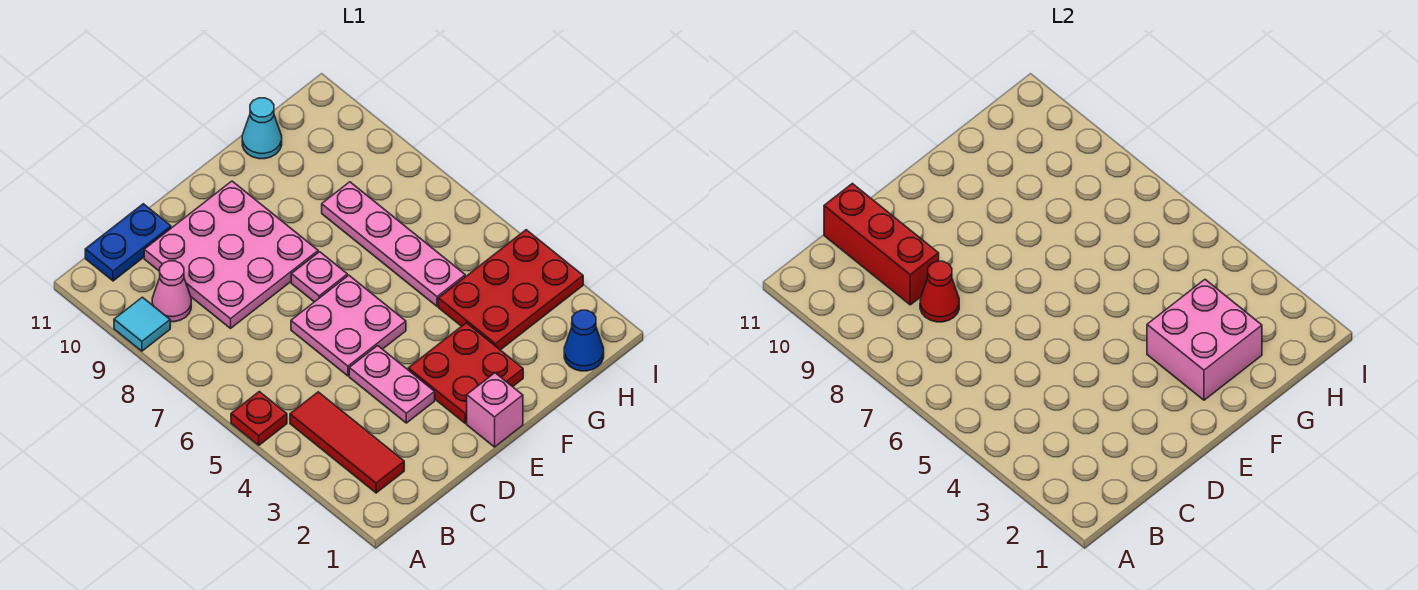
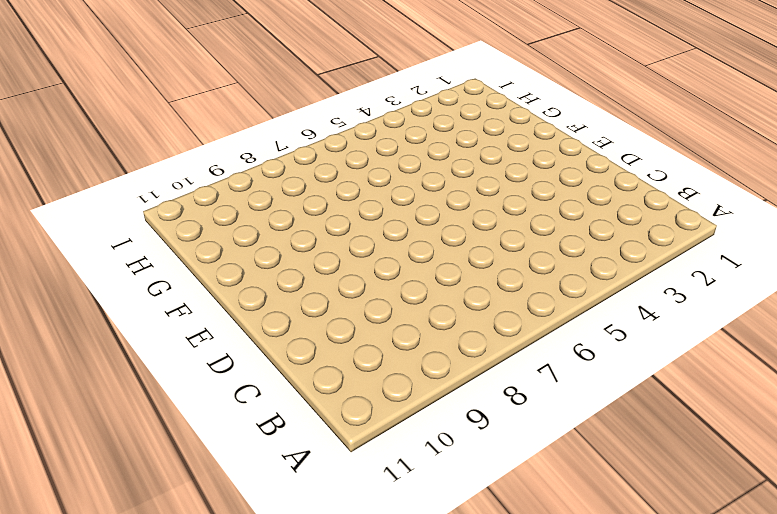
none -> red 1x1 plate [231,392,287,445]
none -> cyan 1x1 tile [114,297,170,351]
none -> red 1x3 tile [290,392,404,493]

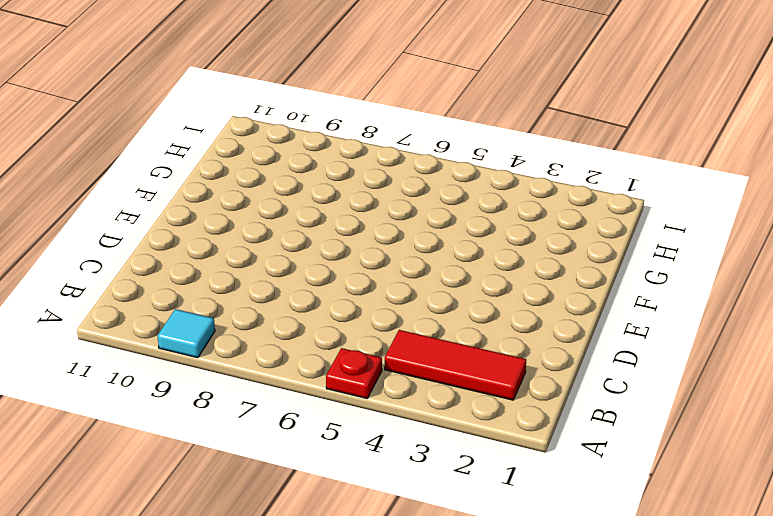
none -> pink 1x1 cone [152,261,191,322]
none -> blue 1x2 plate [85,204,171,281]
none -> pink 3x3 plate [144,181,318,328]

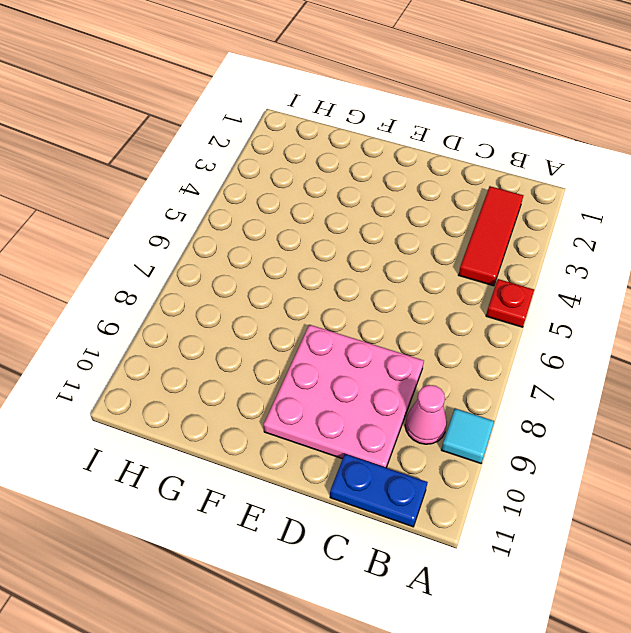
none -> pink 1x2 plate [349,346,435,423]
none -> pink 2x2 plate [291,275,406,376]
none -> pink 1x1 brick [467,373,523,447]

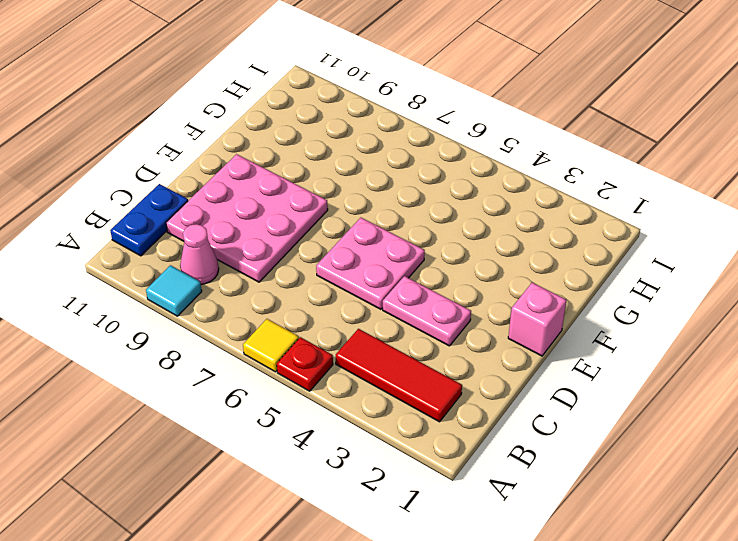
yellow 1x1 tile [243,319,299,372] -> none
none -> red 2x2 plate [408,323,523,423]
none -> pink 1x1 plate [291,252,347,302]
none -> red 2x3 plate [438,230,583,350]

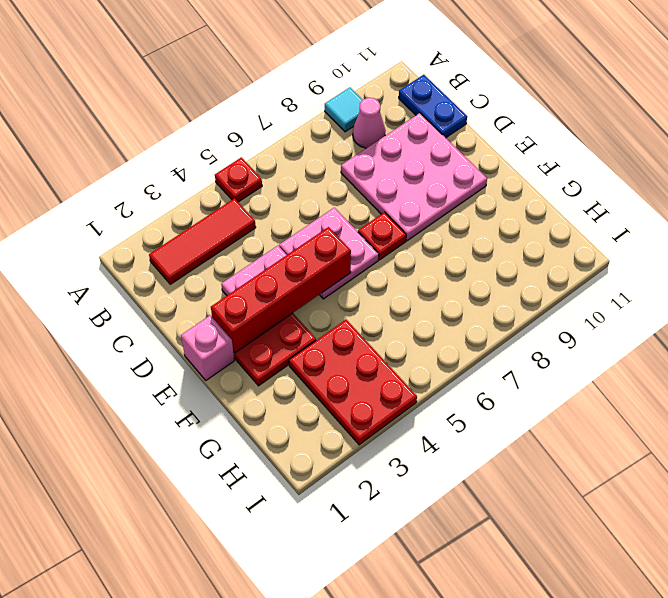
red 1x4 brick [211,227,351,353] -> none
red 1x1 plate [358,212,406,260] -> pink 1x1 plate [291,252,347,302]
none -> pink 1x4 plate [322,182,465,306]
none -> cyan 1x1 cone [242,98,282,159]
none -> blue 1x1 cone [564,310,604,371]

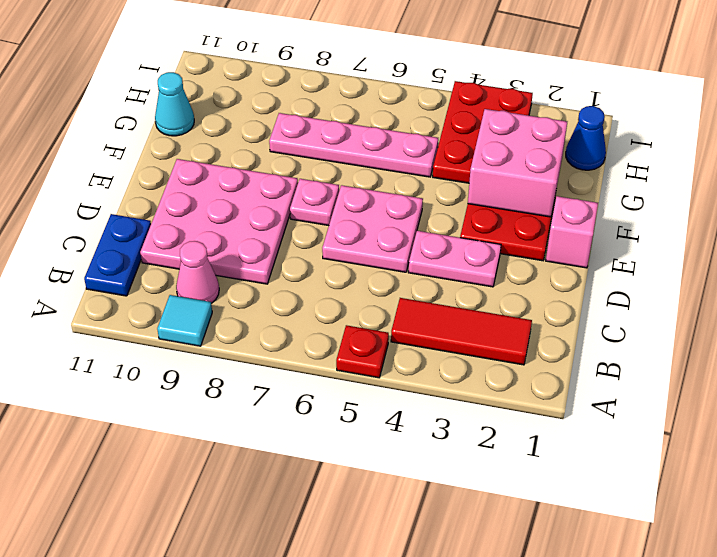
none -> red 1x1 cone [920,261,959,322]
none -> red 1x3 brick [824,183,939,305]

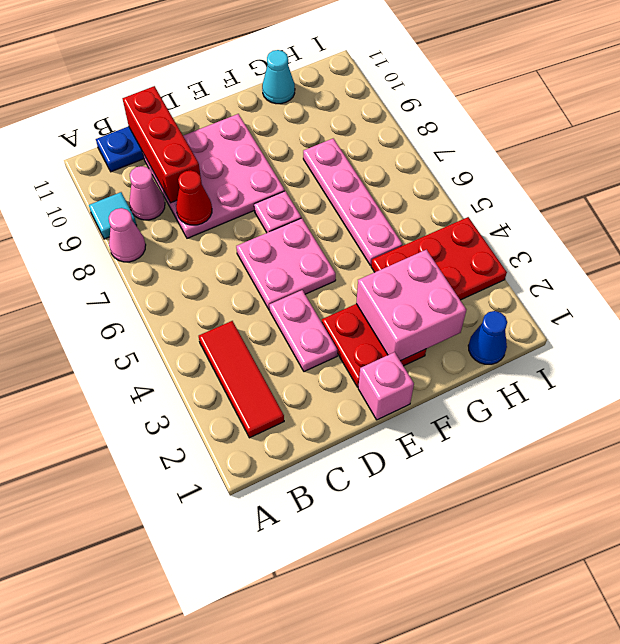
pink 1x1 cone [109,208,146,262] -> none
none -> red 1x1 plate [231,392,287,445]

